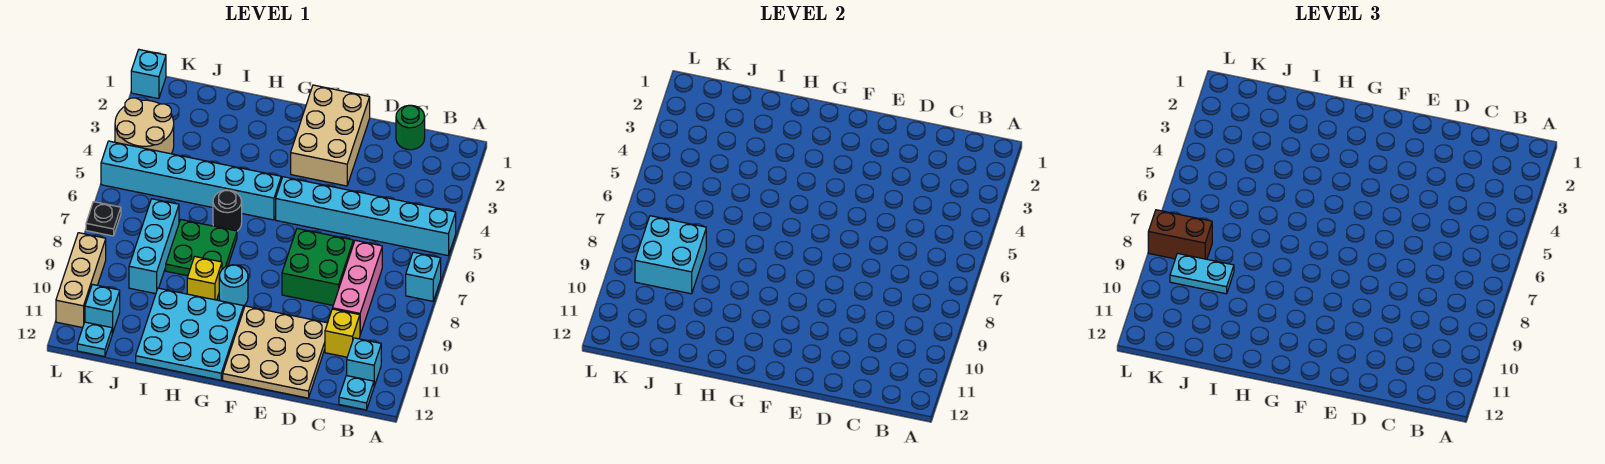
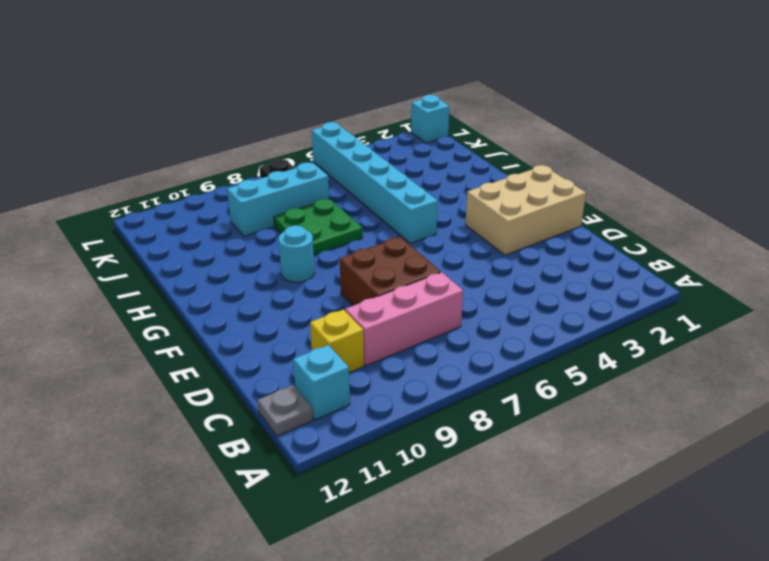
grey 1x1 plate [257,385,313,436] -> cyan 1x1 plate [339,376,374,410]
brown 2x2 brick [340,237,441,306] -> green 2x2 brick [282,229,353,305]
none -> cyan 1x6 brick [276,177,456,256]
none -> cyan 1x1 brick [406,252,441,301]
none -> green 1x1 round brick [396,105,425,150]

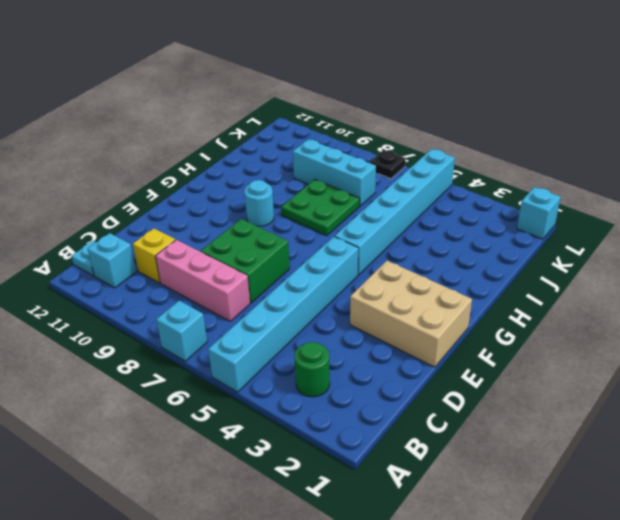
green 1x1 round brick [294,342,330,397] -> green 1x1 round brick moved to [396,105,425,150]
none -> tan 3x3 plate [223,306,327,398]
none -> cyan 3x3 plate [136,288,244,380]
none -> black 1x1 round brick [213,190,242,231]

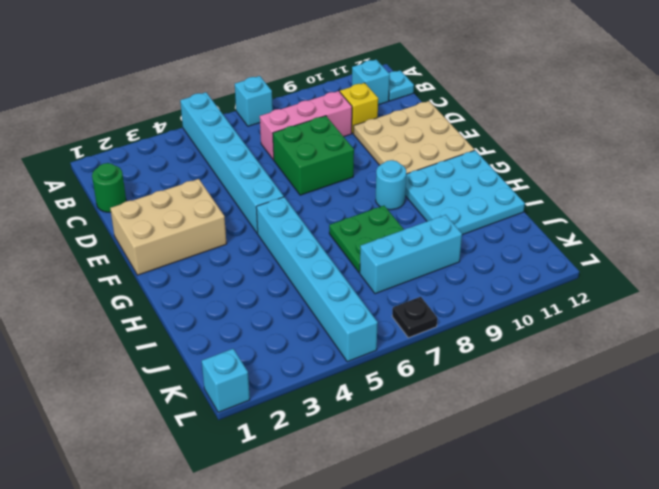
none -> black 1x1 round brick [213,190,242,231]
none -> yellow 1x1 brick [187,257,222,300]
none -> tan 2x2 round brick [115,98,174,154]

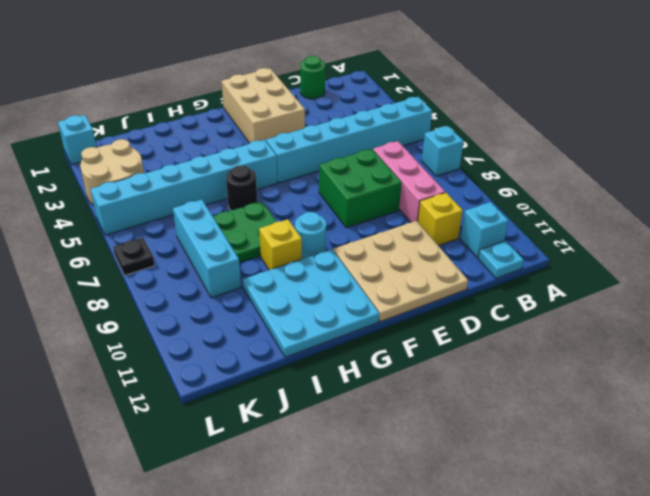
none -> cyan 1x1 brick [85,284,120,333]
none -> cyan 1x1 plate [77,322,112,357]
none -> tan 1x3 brick [56,233,106,328]

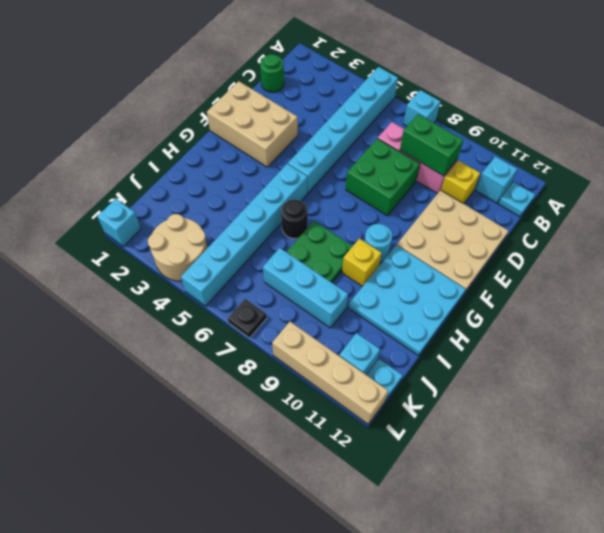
green 1x2 brick [400,114,463,176] -> none
tan 1x4 brick [272,322,388,424] -> tan 1x3 brick [56,233,106,328]
none -> cyan 2x2 brick [635,216,706,294]
none -> cyan 1x2 plate [1170,253,1234,294]
none -> brown 1x2 brick [1148,210,1212,259]

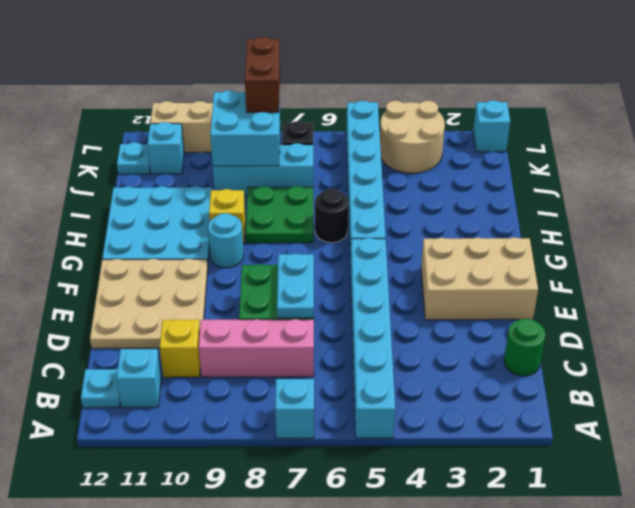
cyan 1x2 plate [277,254,314,318] -> cyan 1x2 plate moved to [1170,253,1234,294]

